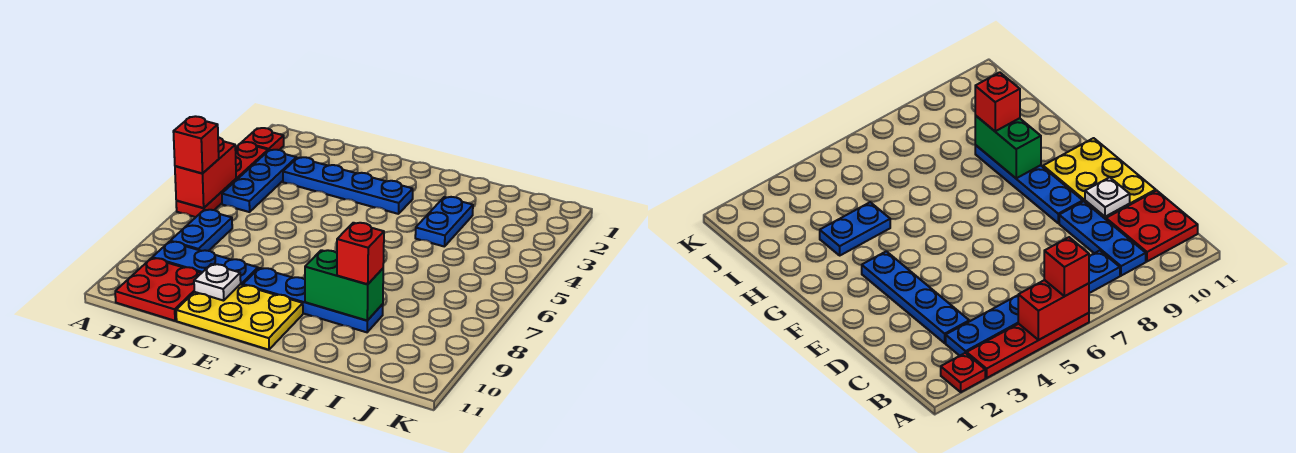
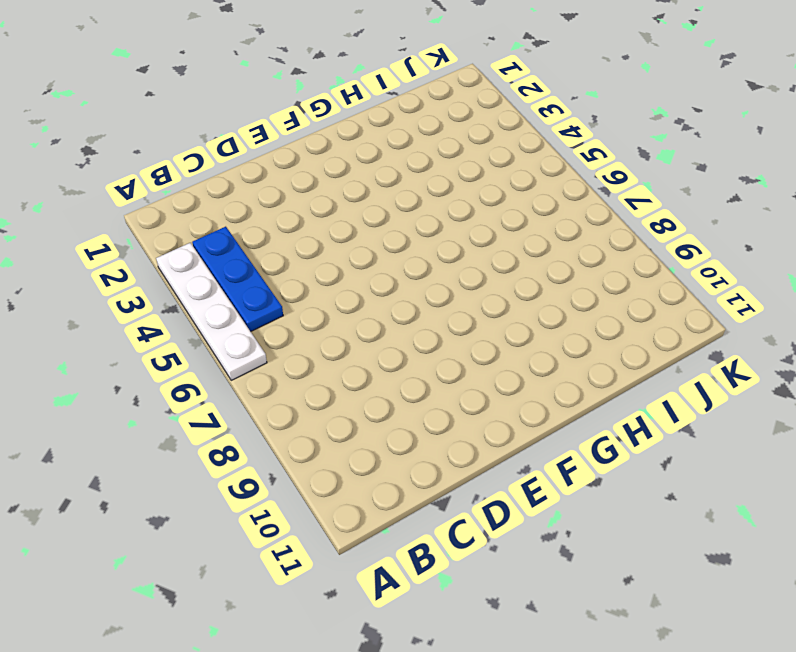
white 1x4 plate [156,243,267,380] -> red 1x4 plate [176,142,268,217]
none -> red 1x1 plate [242,128,284,151]
none -> blue 1x2 plate [170,210,232,251]
none -> blue 1x3 plate [152,242,258,285]

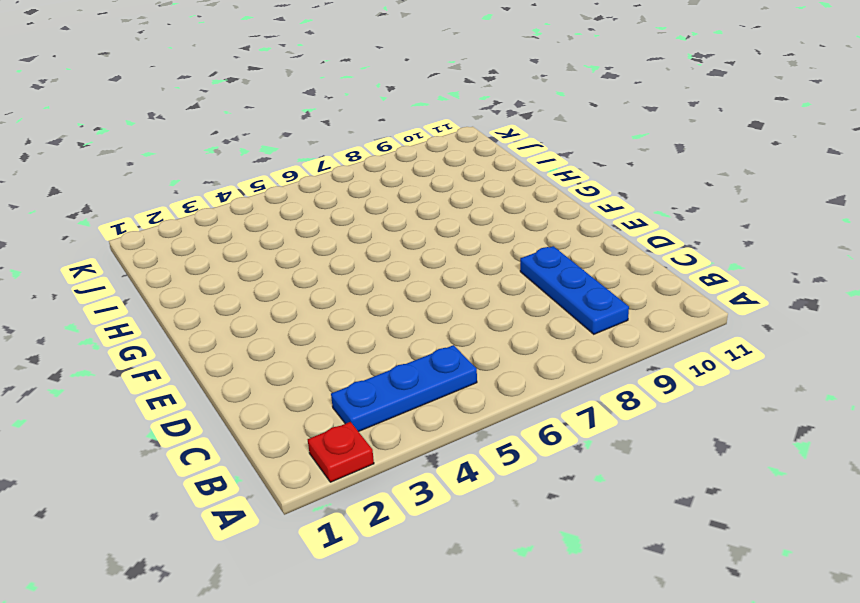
none -> red 1x4 plate [176,142,268,217]
none -> blue 1x2 plate [170,210,232,251]
none -> red 2x2 plate [115,258,201,321]

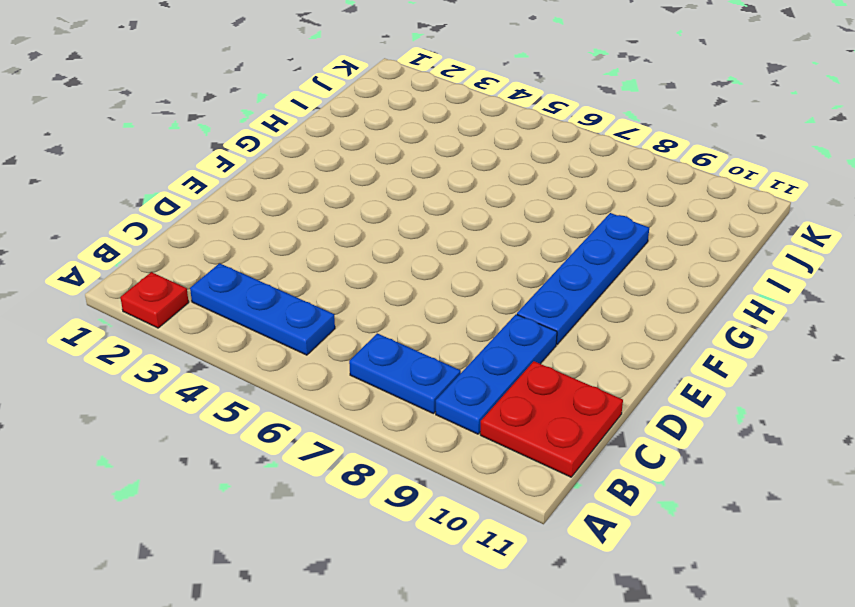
none -> red 1x4 plate [176,142,268,217]
none -> blue 1x4 plate [283,157,413,214]
none -> yellow 2x3 plate [176,284,303,350]

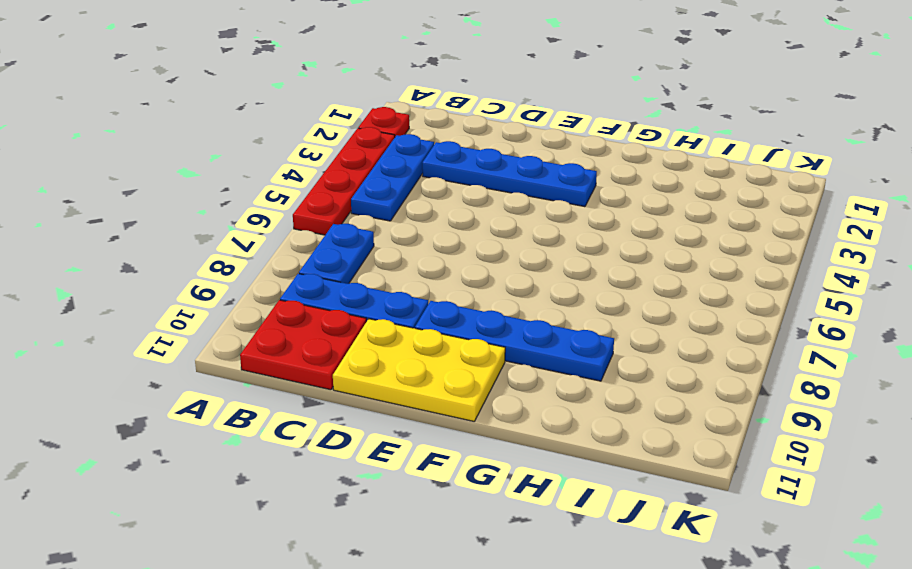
none -> blue 1x2 plate [415,197,473,247]
none -> red 1x2 brick [175,137,236,208]
none -> white 1x1 plate [194,264,241,301]

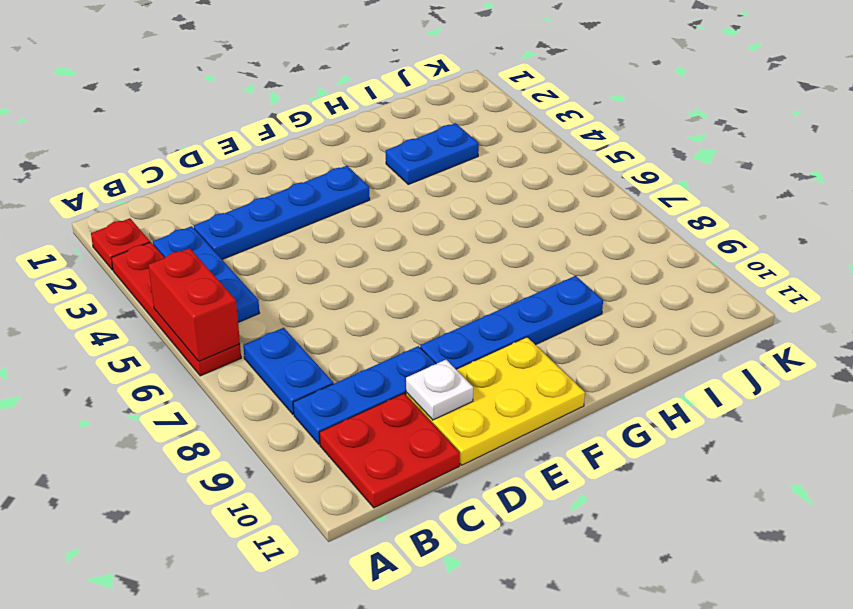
blue 1x2 plate [386,123,479,184] -> blue 1x2 plate turned to [415,197,473,247]
none -> green 1x2 brick [305,250,383,320]
none -> red 1x1 brick [173,116,219,174]
none -> red 1x1 brick [337,223,384,284]

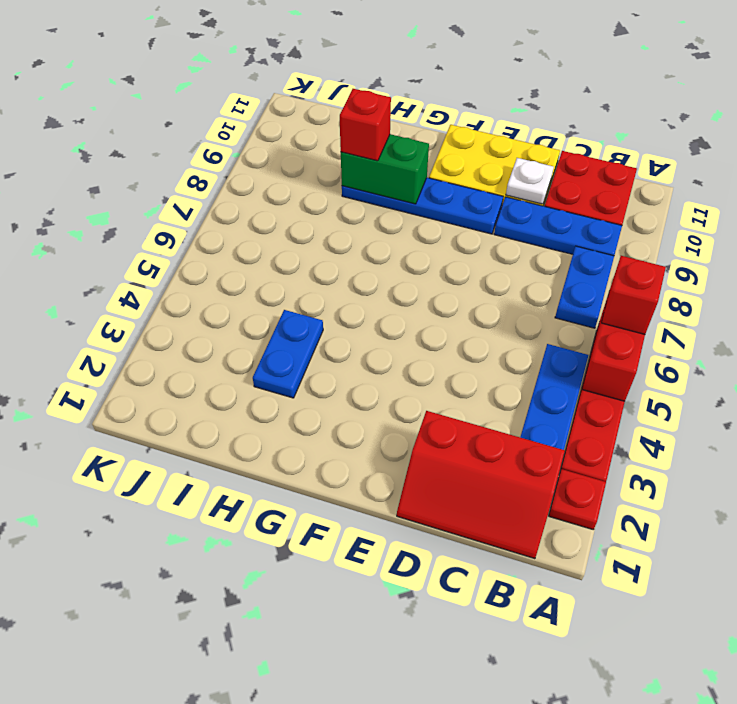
red 2x3 slope [397,411,565,559] -> none
none -> blue 1x4 plate [283,157,413,214]

